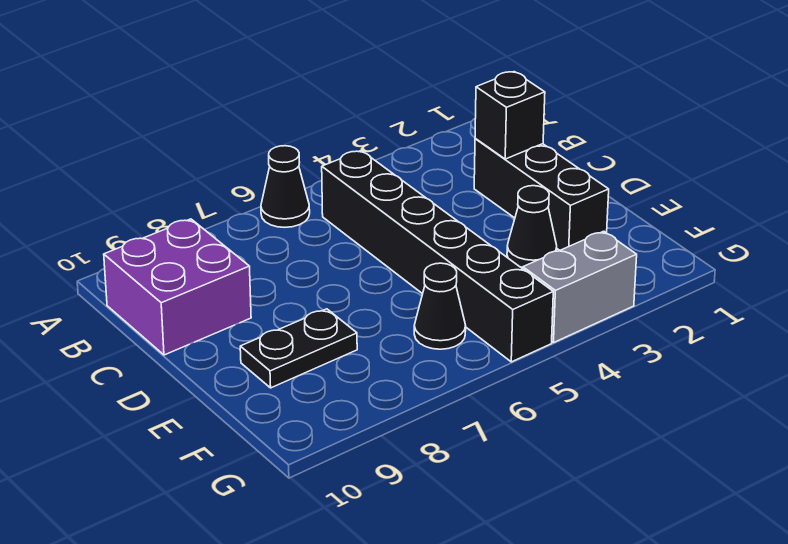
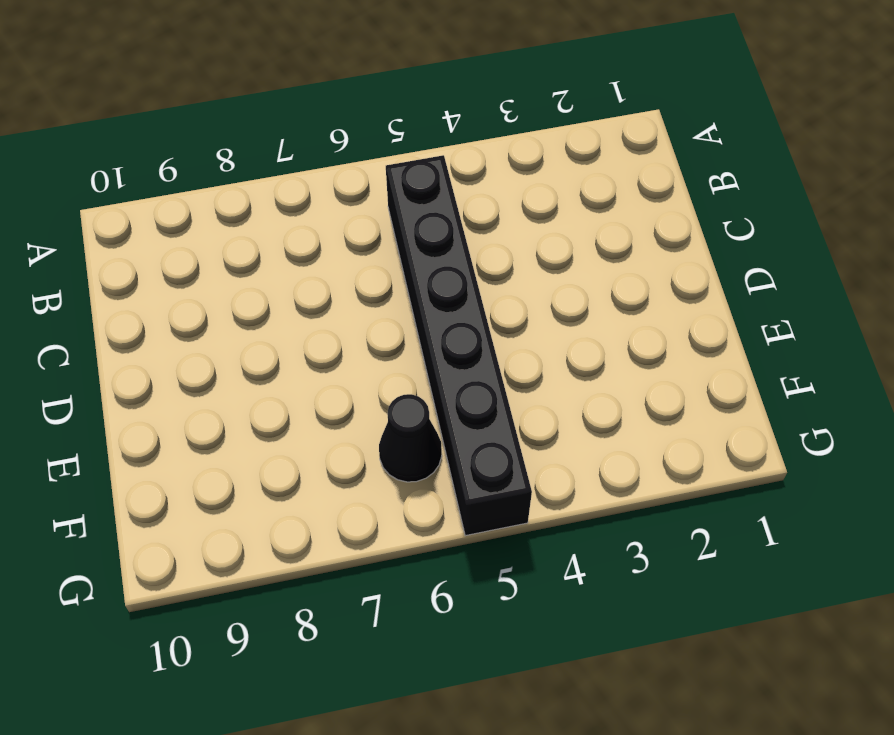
none -> black 1x1 cone [261,146,310,227]
none -> purple 2x2 brick [104,219,251,355]

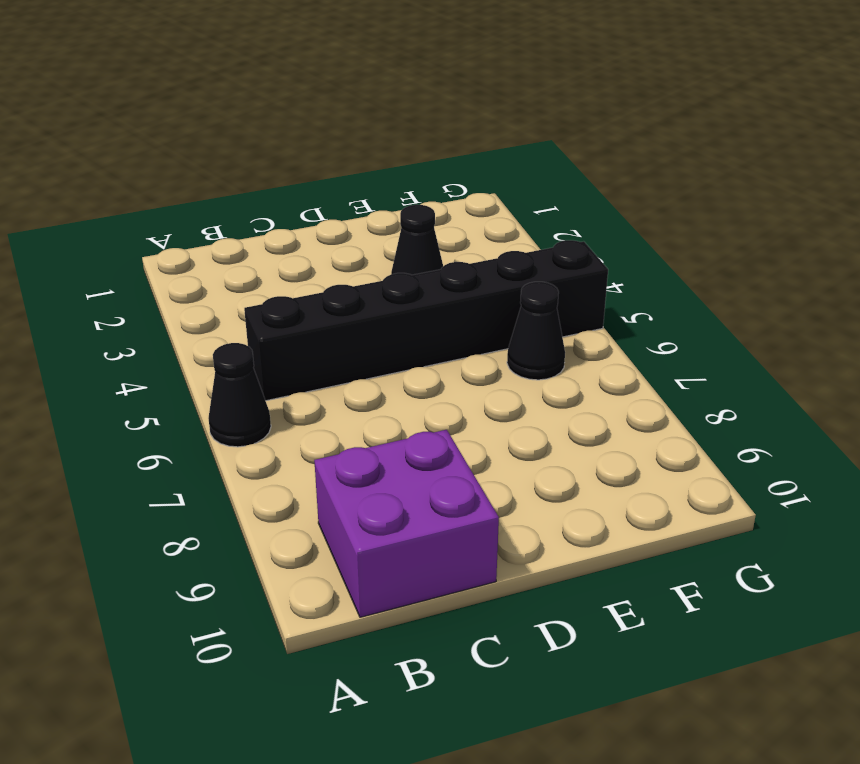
none -> black 1x3 brick [474,139,609,250]
none -> black 1x2 plate [240,309,357,388]

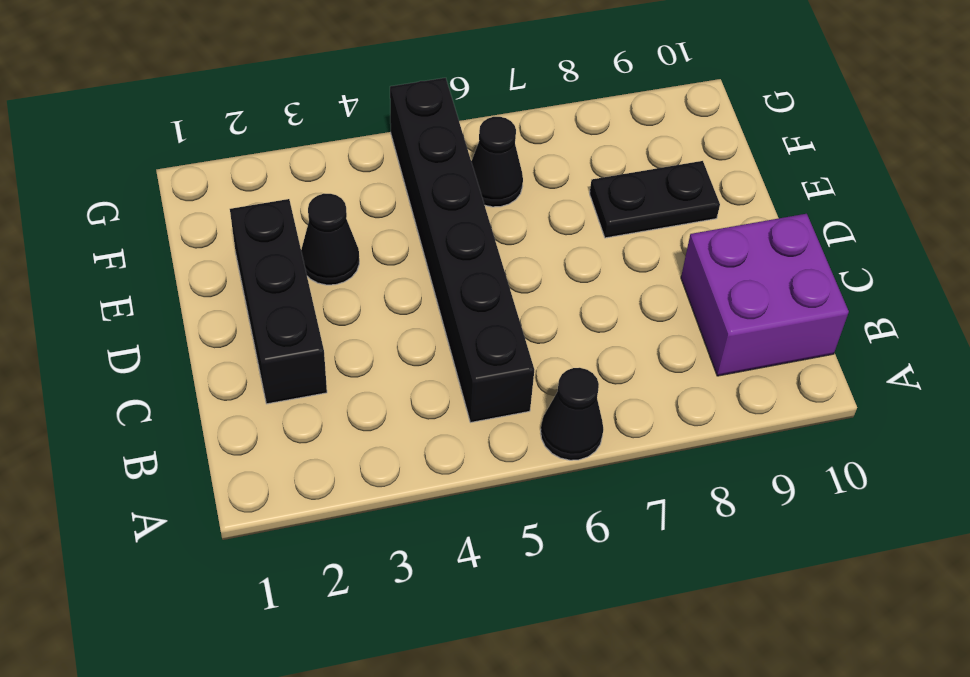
none -> grey 1x2 brick [523,231,637,343]
none -> black 1x1 brick [475,72,545,159]

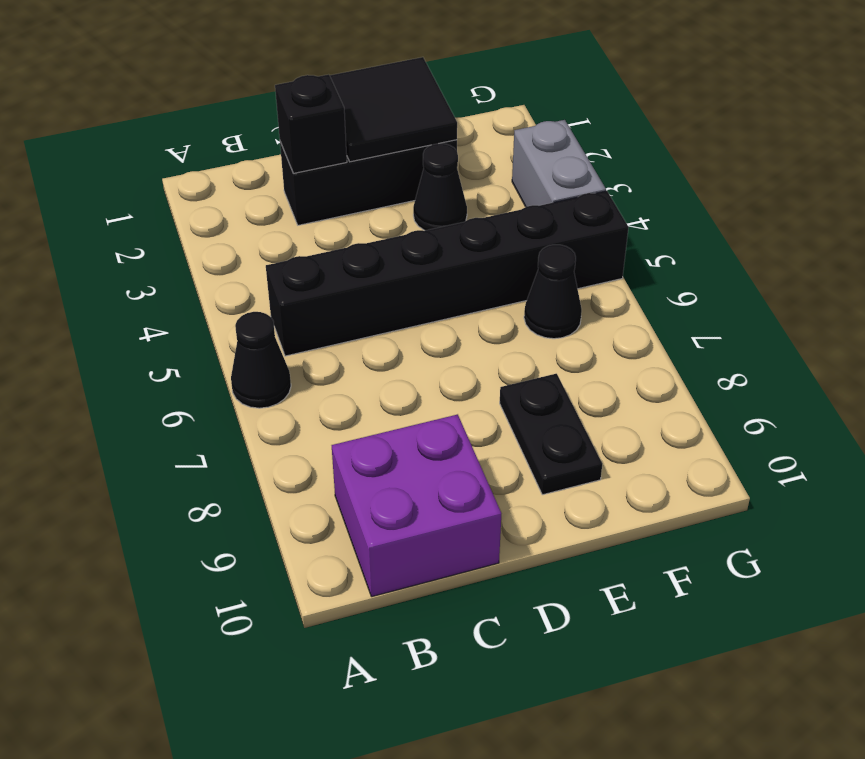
black 2x2 tile [330,57,457,162] -> none

